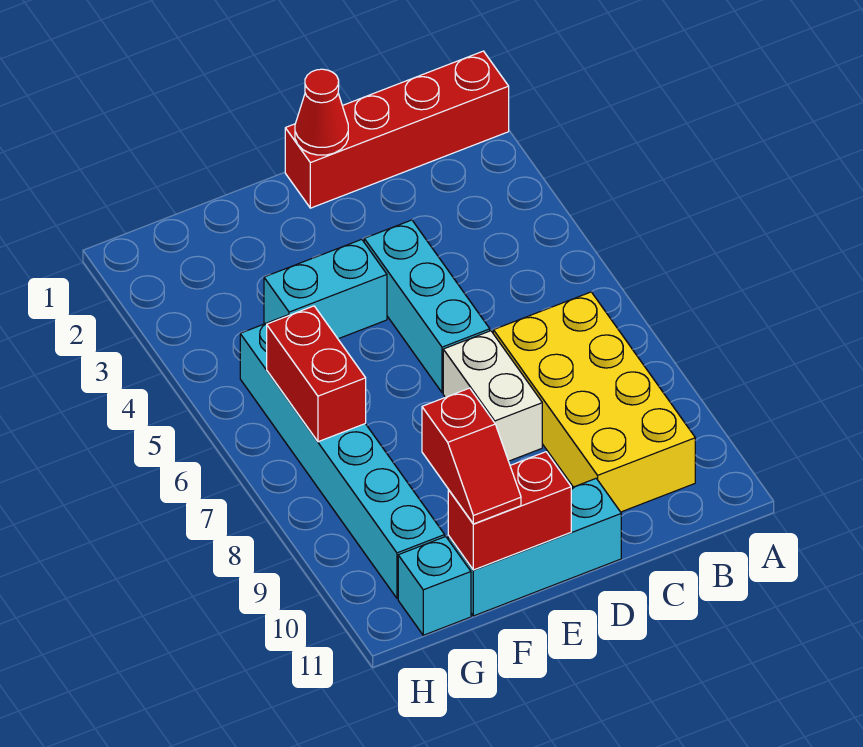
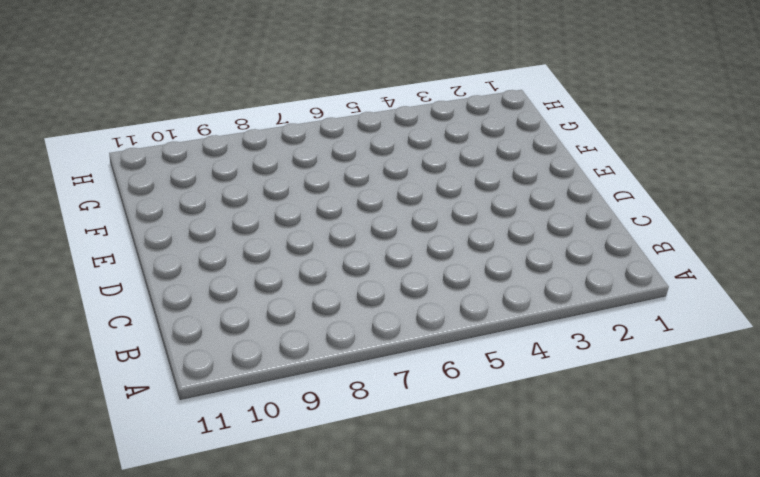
none -> red 1x4 brick [285,51,509,208]
none -> yellow 2x4 brick [493,292,695,512]
none -> cyan 1x3 brick [364,220,490,393]

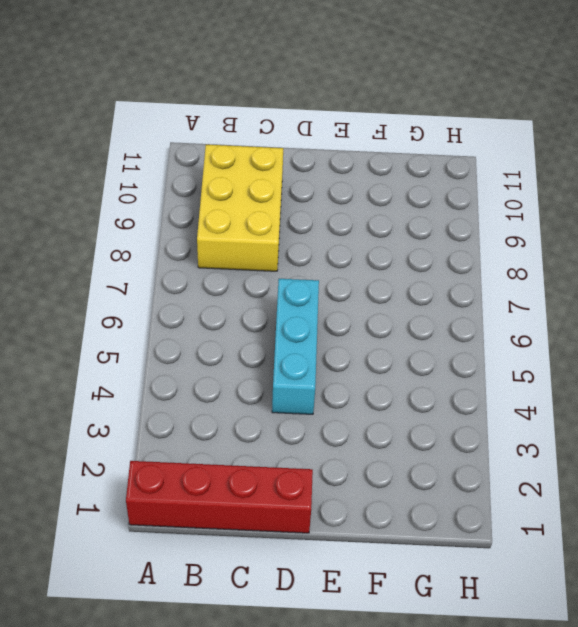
yellow 2x3 brick [197,145,283,271] -> yellow 2x4 brick [493,292,695,512]
none -> white 1x2 brick [443,331,542,461]
none -> cyan 1x3 brick [448,479,621,616]
none -> cyan 1x2 brick [264,239,387,339]

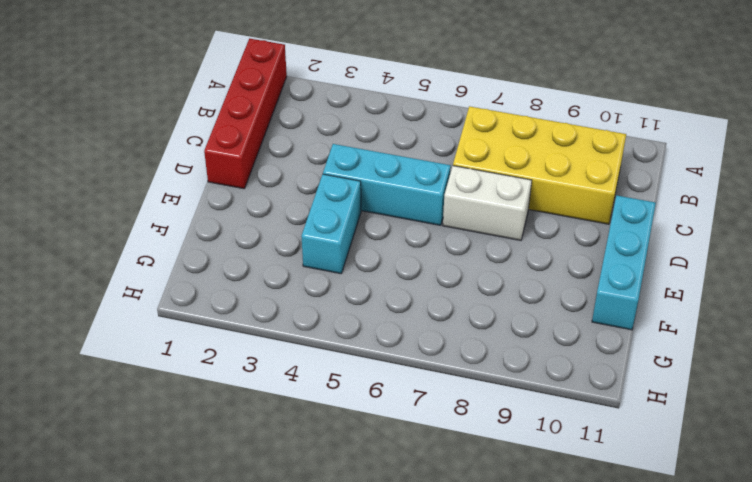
none -> cyan 1x6 brick [240,315,445,598]
none -> cyan 1x1 brick [398,537,471,635]
none -> red 1x1 cone [295,69,348,155]

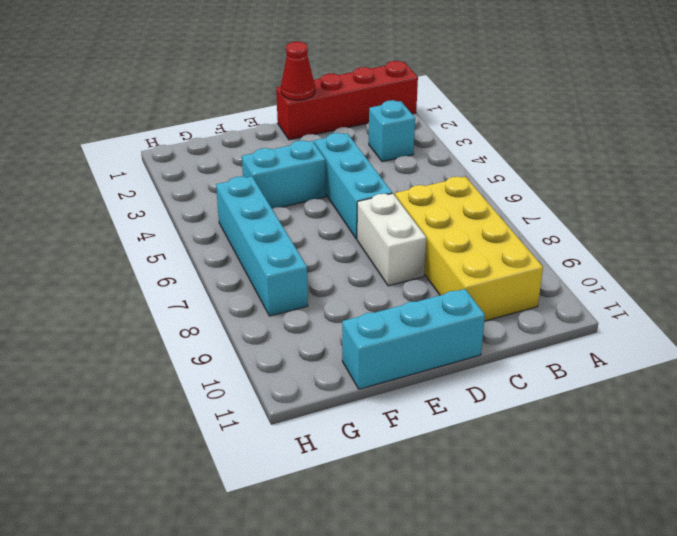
cyan 1x1 brick [369,100,415,162] -> cyan 1x1 brick moved to [398,537,471,635]
cyan 1x4 brick [216,176,308,316] -> cyan 1x6 brick [240,315,445,598]
none -> red 1x2 brick [448,452,571,570]
none -> red 1x2 brick [267,306,366,442]
none -> red 1x2 slope [422,388,521,524]

